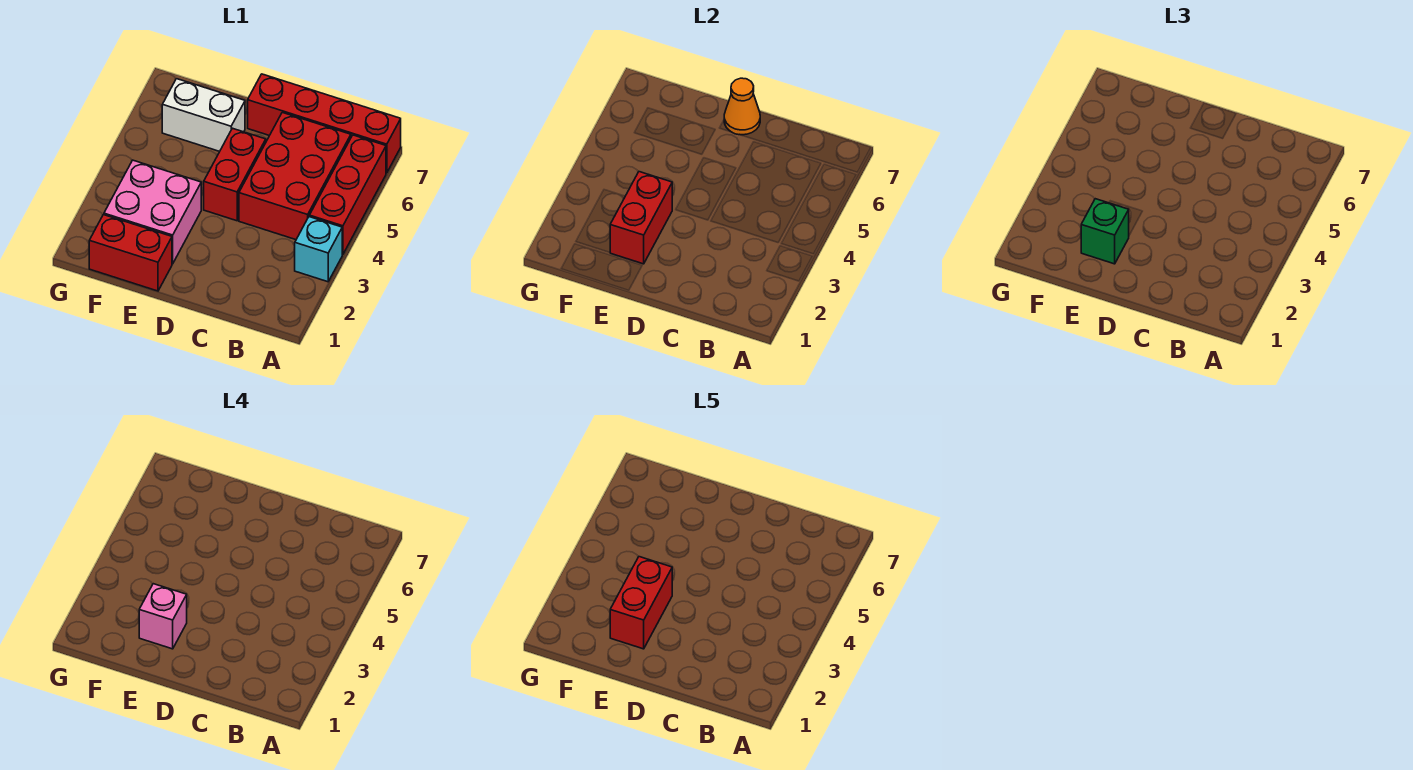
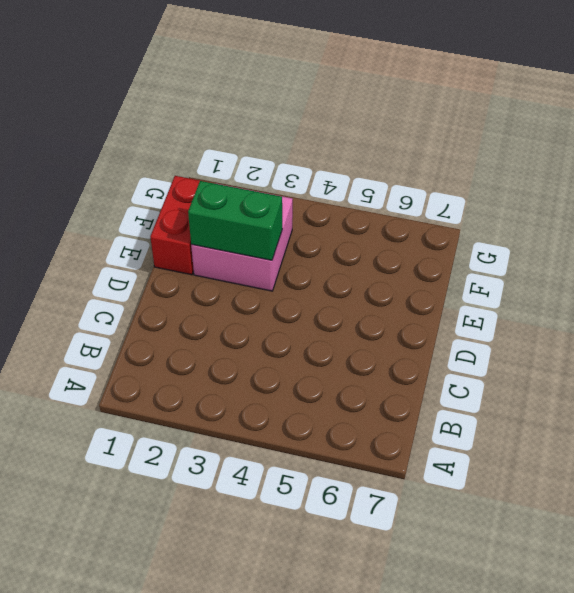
green 1x2 brick [188,181,282,260] -> red 1x2 brick [610,172,672,264]
none -> cyan 1x1 brick [295,217,342,282]
none -> red 1x3 brick [309,135,386,255]
none -> red 1x4 brick [248,74,401,173]

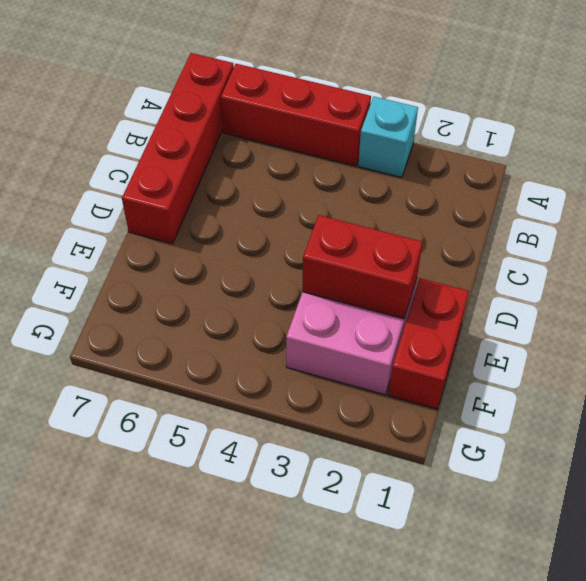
none -> red 2x3 brick [239,112,351,240]
none -> red 1x2 brick [204,128,266,221]
none -> white 1x2 brick [162,79,245,151]

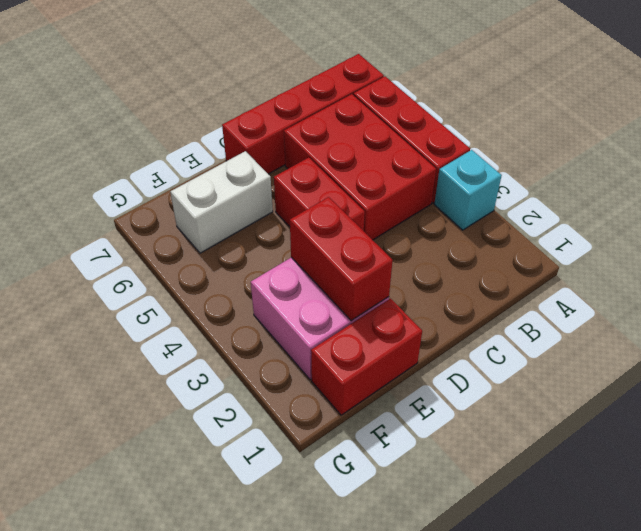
none -> orange 1x1 cone [724,78,760,135]
none -> green 1x1 brick [1081,199,1129,264]
none -> pink 1x1 brick [139,584,187,649]

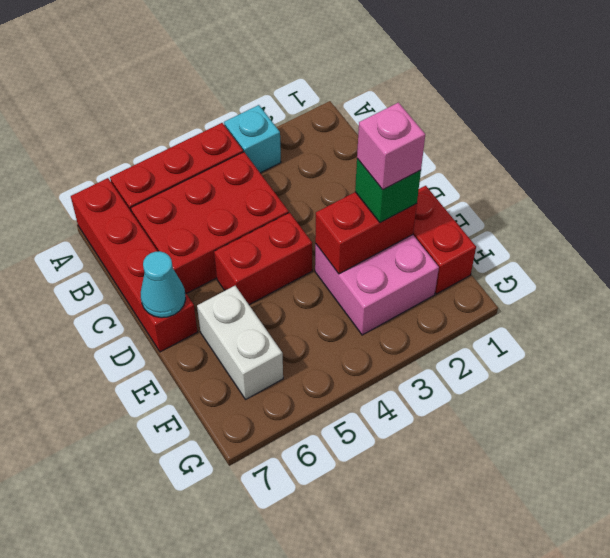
cyan 1x1 cone [141,251,186,318] -> orange 1x1 cone [724,78,760,135]
none -> red 1x2 brick [610,557,672,649]

